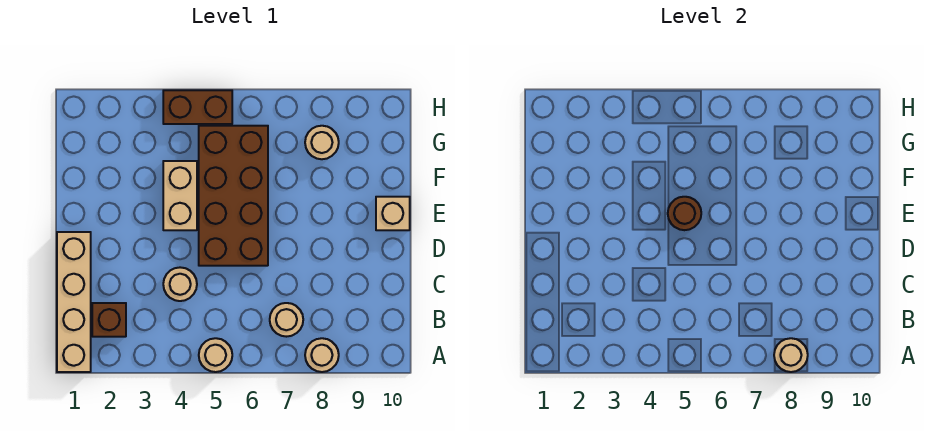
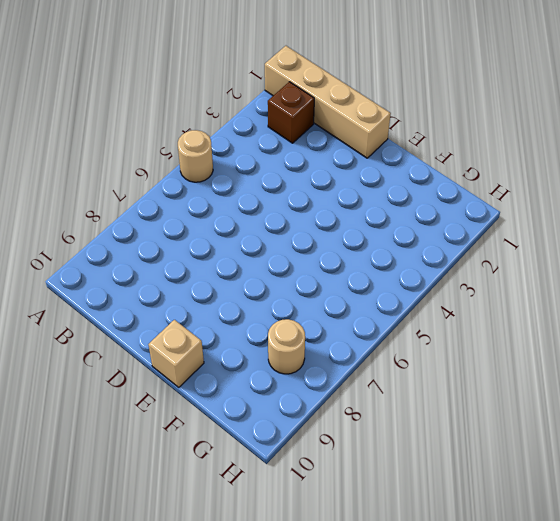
none -> tan 1x1 round brick [305,338,339,372]
none -> tan 1x1 round brick [270,303,303,337]
none -> tan 1x1 round brick [163,267,197,301]

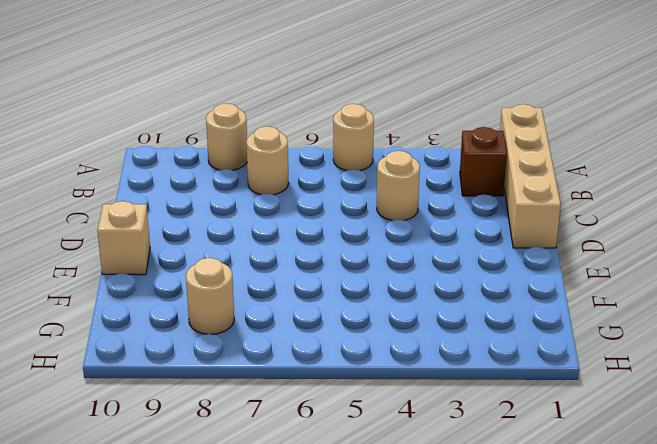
none -> brown 2x4 brick [199,126,268,266]
none -> tan 1x2 brick [163,161,197,230]
none -> brown 1x2 brick [163,90,232,124]

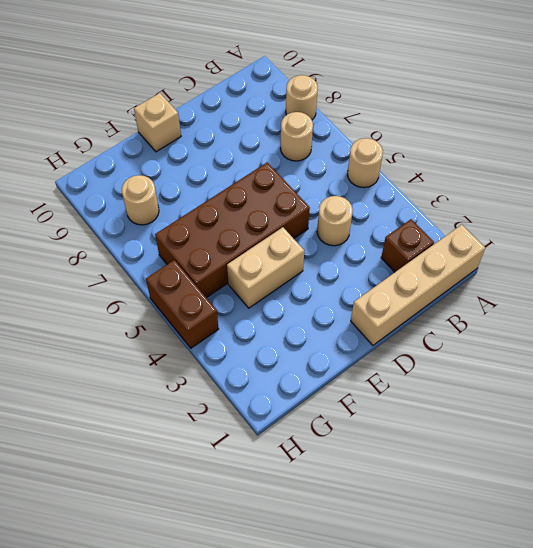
none -> tan 1x1 round brick [774,338,808,372]
none -> brown 1x1 round brick [668,197,701,230]

